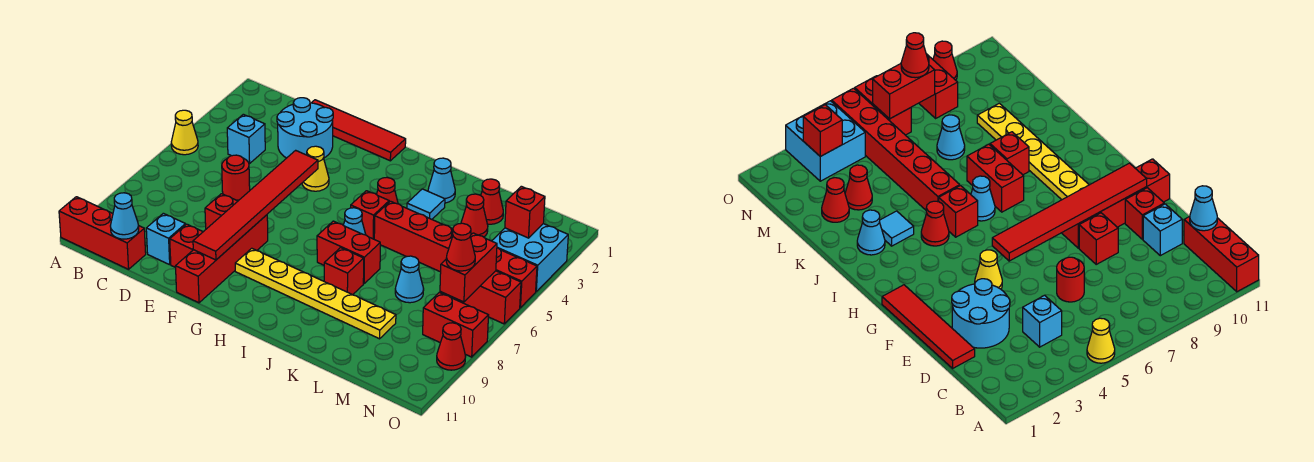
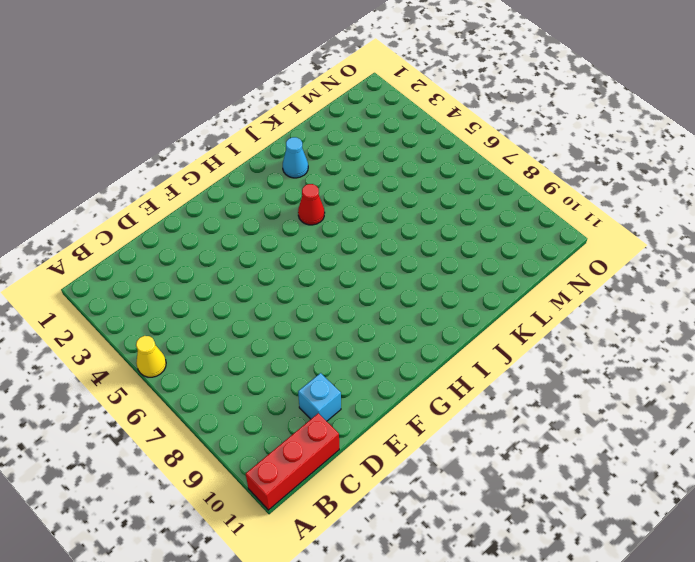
none -> cyan 1x1 brick [227,114,265,164]
none -> red 1x4 tile [312,100,406,161]
none -> cyan 2x2 round brick [277,98,333,158]
none -> red 1x1 round brick [222,155,250,200]

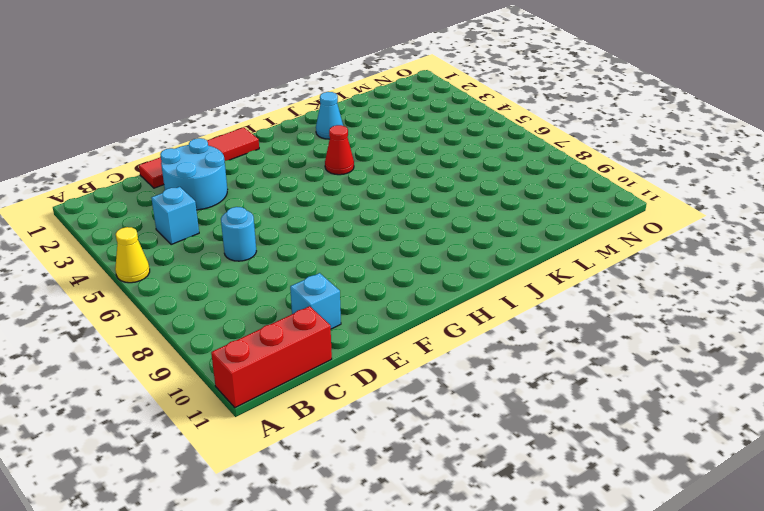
cyan 1x1 round brick [221,207,256,261] -> red 1x1 round brick [222,155,250,200]
none -> red 1x1 brick [205,194,238,229]
none -> red 1x1 brick [170,224,203,268]
none -> yellow 1x1 cone [302,146,329,191]
none -> red 1x4 brick [176,215,268,303]

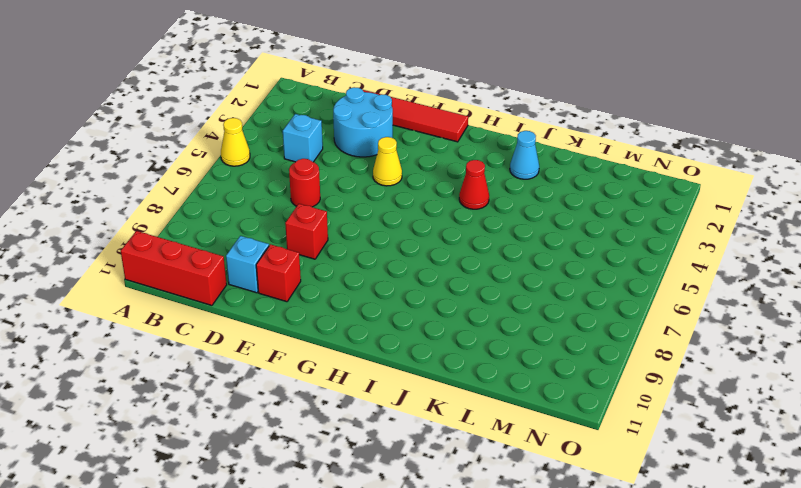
none -> red 1x4 brick [176,215,268,303]
none -> yellow 1x6 plate [235,248,396,339]
none -> red 1x1 brick [351,191,389,239]
none -> cyan 1x1 cone [343,208,366,235]

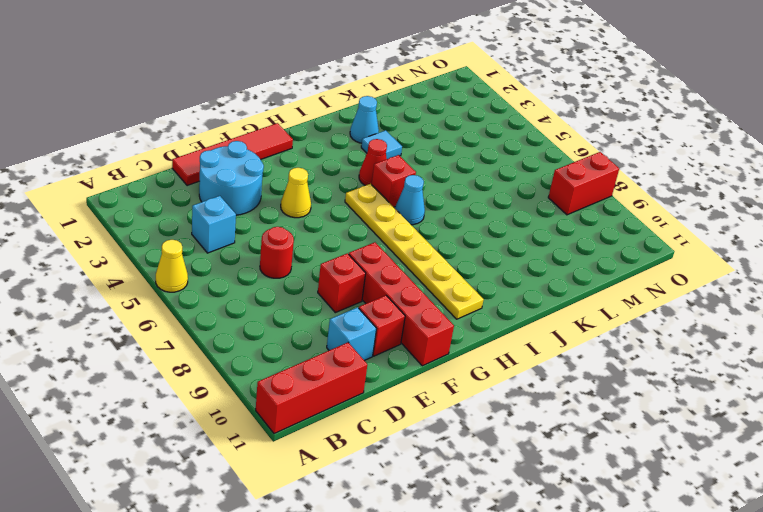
yellow 1x6 plate [345,184,484,319] -> yellow 1x6 plate turned to [235,248,396,339]
none -> red 1x2 brick [317,221,380,284]
none -> red 1x6 brick [374,201,537,308]
none -> red 1x1 brick [324,248,364,295]
none -> red 1x1 cone [481,179,503,224]

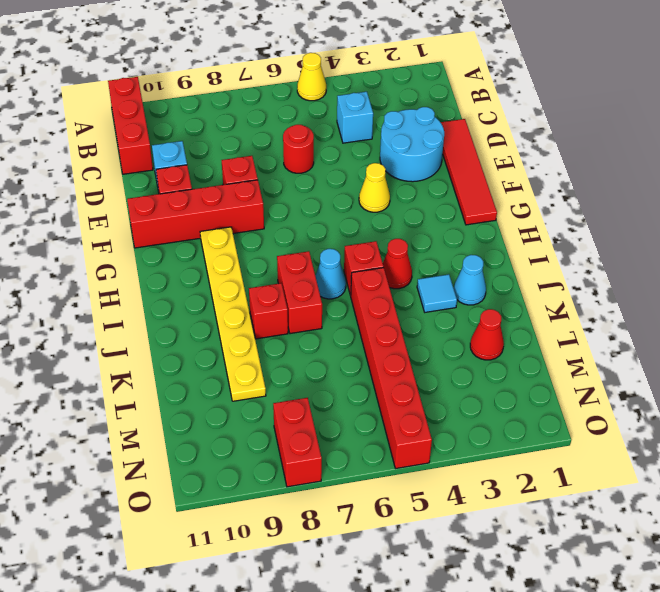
none -> red 1x1 cone [461,194,488,237]
none -> cyan 1x1 cone [395,256,424,303]
none -> cyan 2x2 brick [492,224,568,291]
none -> red 1x2 brick [456,271,521,324]

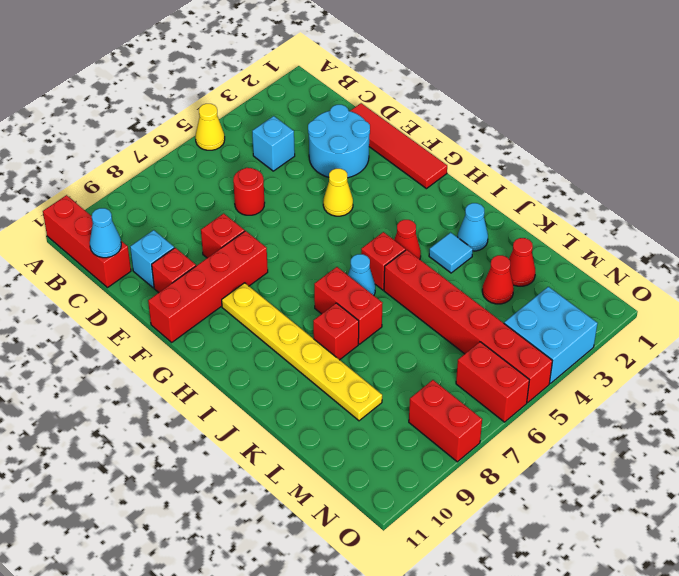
none -> cyan 1x1 cone [395,256,424,303]
none -> red 1x1 cone [437,323,466,370]
none -> red 1x6 tile [193,150,318,260]
none -> red 1x1 brick [505,186,545,238]

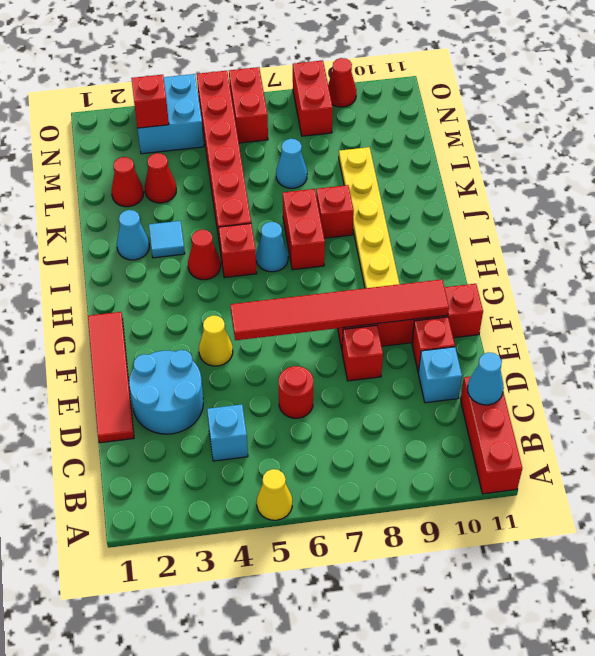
none -> red 1x2 brick [440,233,497,302]
none -> red 1x1 cone [446,223,475,271]

